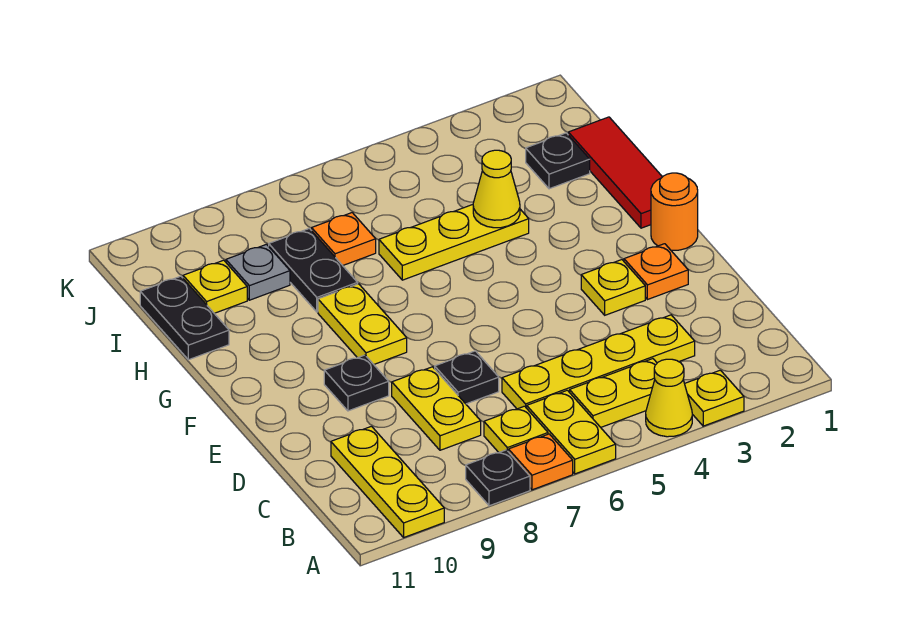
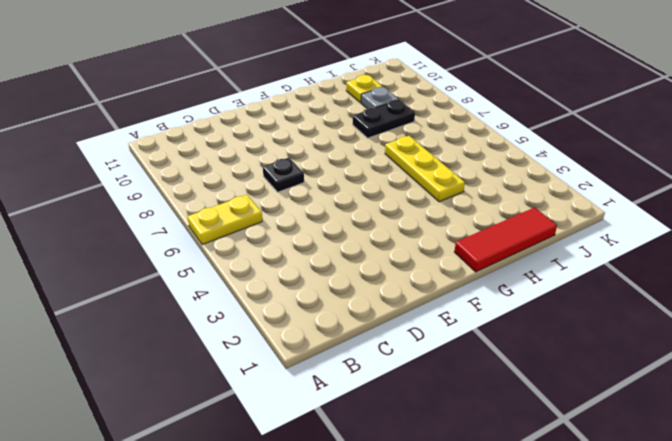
none -> yellow 1x1 plate [685,370,744,426]
none -> yellow 1x1 cone [646,359,692,437]
none -> orange 1x1 plate [509,434,573,490]

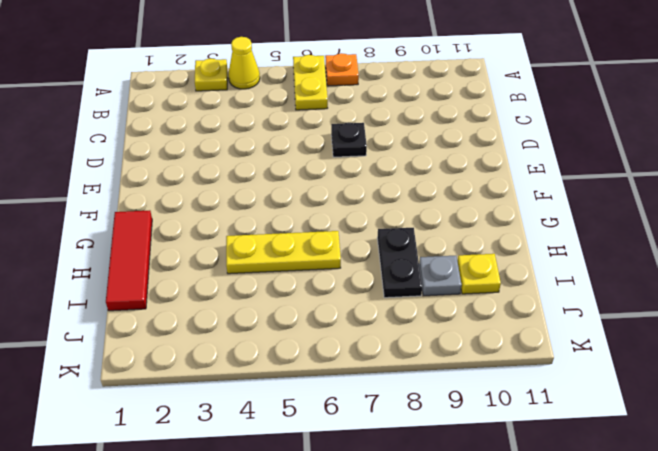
none -> black 1x1 plate [466,450,530,506]
none -> yellow 1x3 plate [331,426,444,537]
none -> yellow 1x2 plate [570,359,657,427]

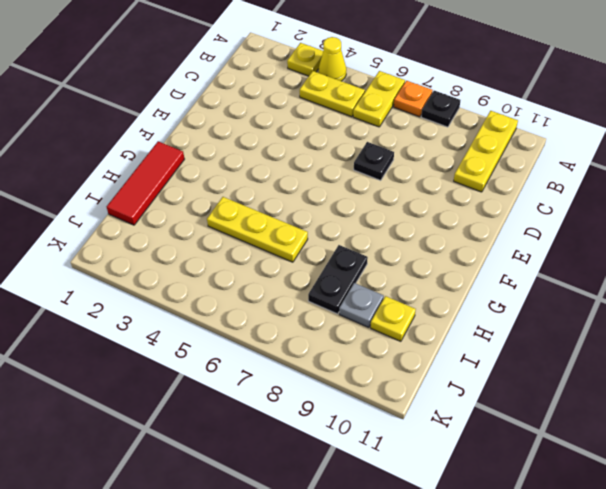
none -> yellow 1x1 plate [484,406,548,452]
none -> yellow 1x4 plate [502,315,695,409]
none -> yellow 1x2 plate [392,367,481,450]

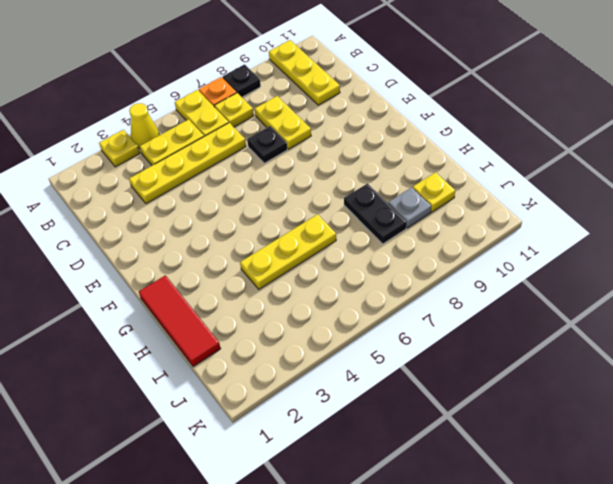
none -> orange 1x1 plate [624,244,688,300]
none -> yellow 1x1 plate [581,260,645,315]
none -> black 1x1 plate [324,355,389,411]

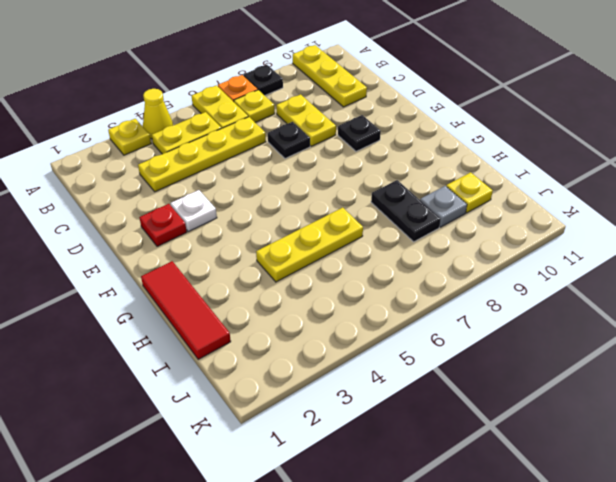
red 1x1 plate [139,204,187,246] -> orange 1x1 plate [624,244,688,300]
white 1x1 plate [170,190,217,232] -> yellow 1x1 plate [581,260,645,315]
none -> orange 1x1 round brick [651,173,698,250]
none -> yellow 1x2 plate [318,284,407,364]
none -> black 1x2 plate [140,276,229,360]

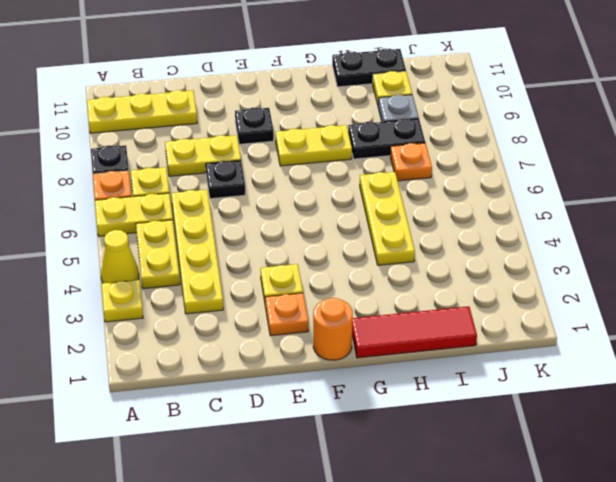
none -> black 1x1 plate [526,133,590,189]
none -> yellow 1x1 cone [473,150,520,228]

